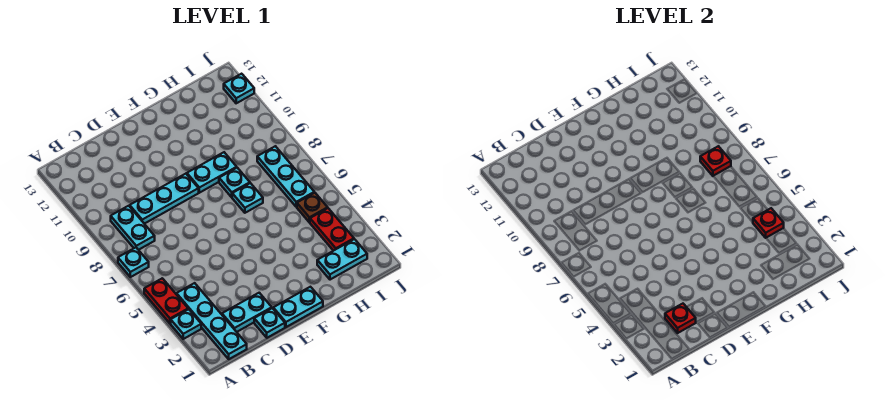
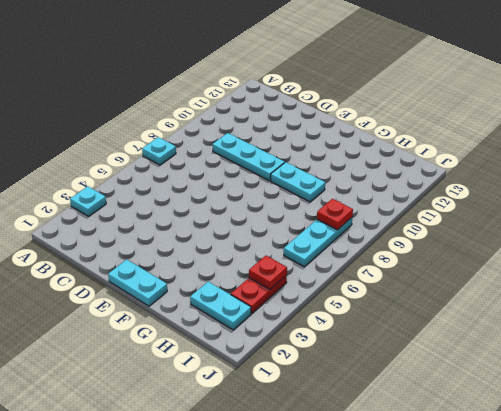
none -> red 1x2 plate [144,278,188,324]
none -> cyan 1x4 plate [177,283,247,359]
none -> cyan 1x2 plate [111,206,155,250]

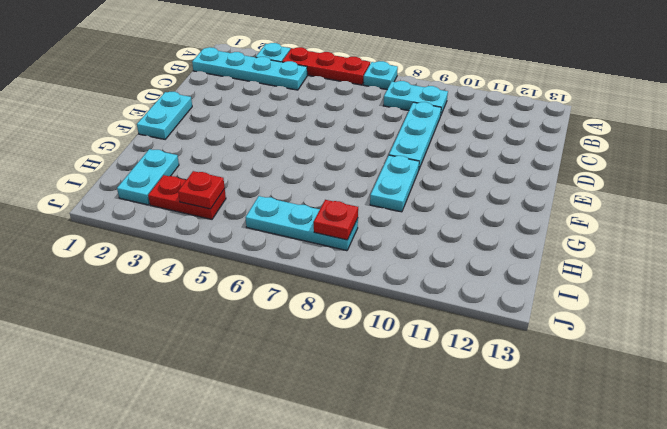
red 1x3 plate [282,47,370,85] -> red 1x2 plate [144,278,188,324]
none -> cyan 1x2 plate [222,293,272,332]
none -> cyan 1x1 plate [254,308,285,338]
none -> cyan 1x1 plate [232,183,263,213]

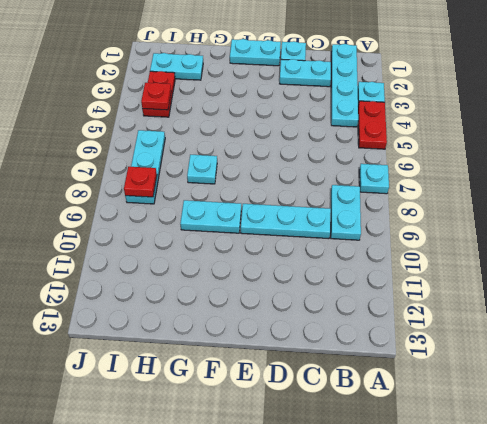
none -> cyan 1x1 plate [219,168,250,197]
none -> brown 1x1 plate [297,193,328,222]
none -> cyan 1x1 plate [224,74,254,103]

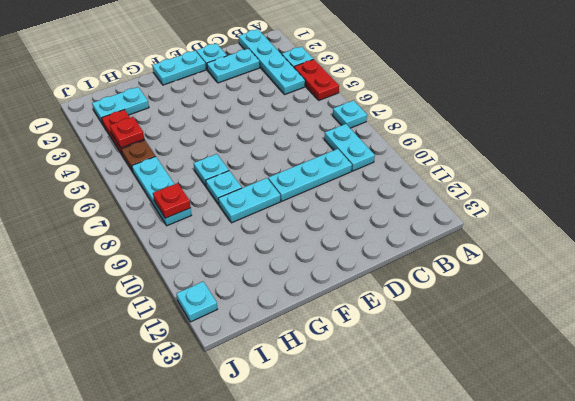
none -> red 1x1 plate [665,304,696,333]

